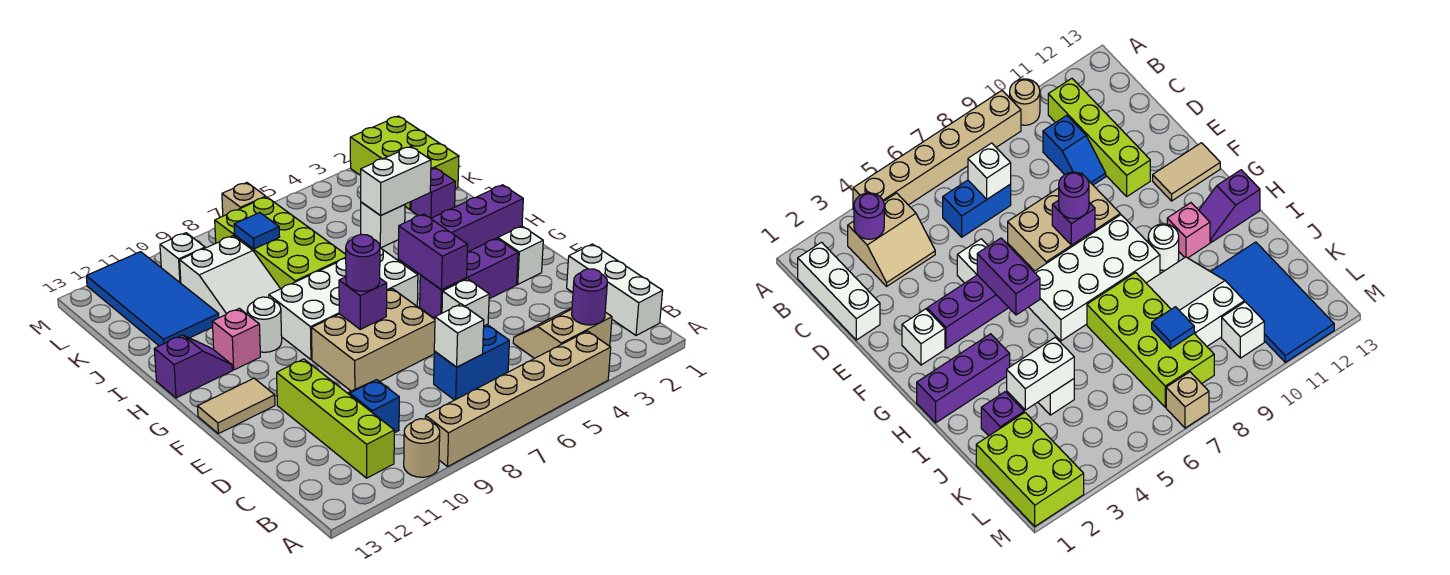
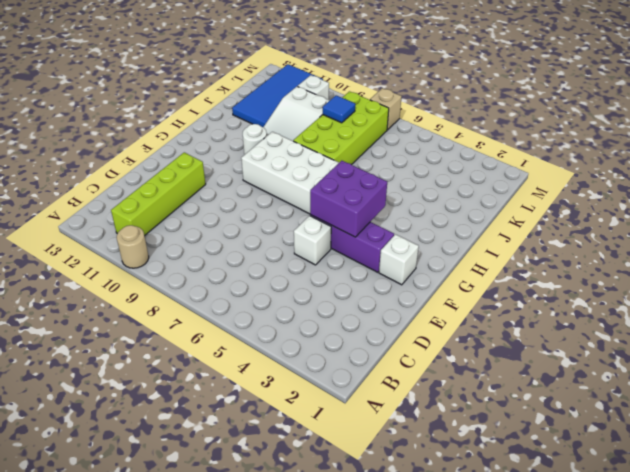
purple 2x2 brick [310,161,387,237] -> purple 1x2 brick [398,214,468,290]
none -> tan 1x6 brick [425,331,611,466]
none -> white 1x3 brick [567,244,663,335]
none -> tan 2x2 slope [513,308,612,359]
none -> blue 1x2 brick [434,325,509,400]

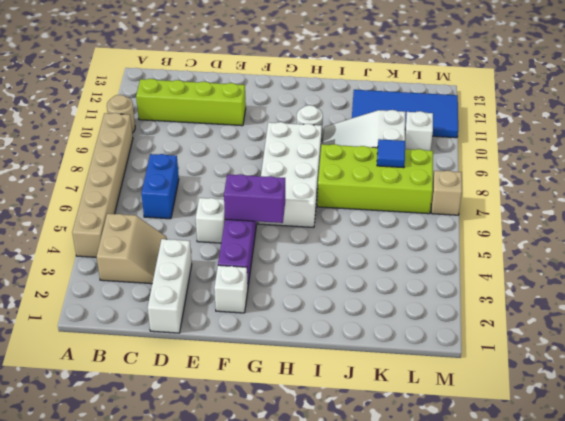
white 1x3 brick [148,239,192,333] -> white 1x3 brick turned to [567,244,663,335]
none -> blue 1x2 slope [348,380,399,433]
none -> tan 2x3 brick [312,289,435,391]
none -> tan 1x2 tile [198,378,275,434]
none -> purple 1x3 brick [431,185,523,252]

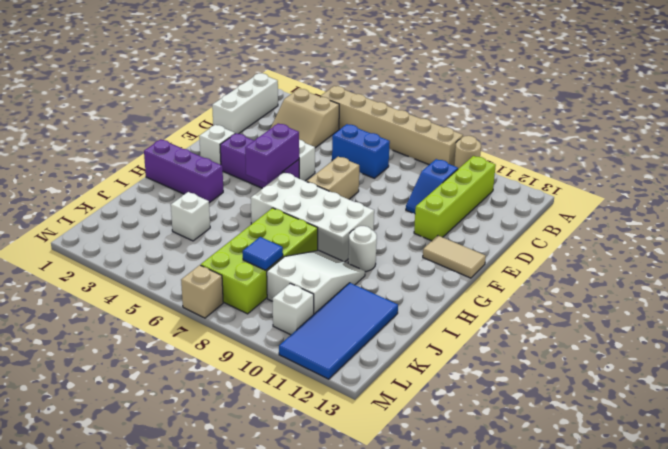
tan 1x2 brick [307,157,359,199] -> tan 2x3 brick [312,289,435,391]
none -> pink 1x1 brick [212,308,260,370]
none -> purple 1x2 slope [154,335,232,398]
none -> purple 1x1 brick [411,168,455,218]
none -> lime 2x3 brick [350,116,459,210]

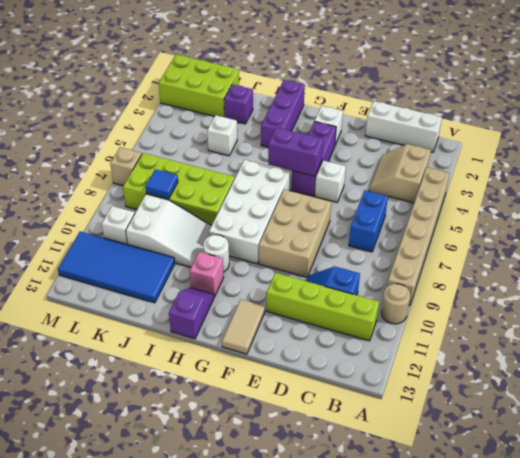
none -> purple 1x1 round brick [572,269,607,325]
none -> white 1x1 brick [434,304,484,367]
none -> purple 1x1 brick [339,277,387,329]
none -> white 1x2 brick [361,147,431,216]

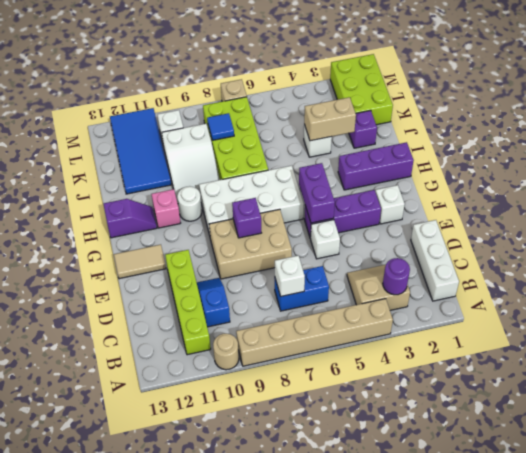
tan 1x2 brick [304,97,356,141] -> white 1x2 brick [361,147,431,216]
none -> purple 1x1 round brick [346,234,380,291]

